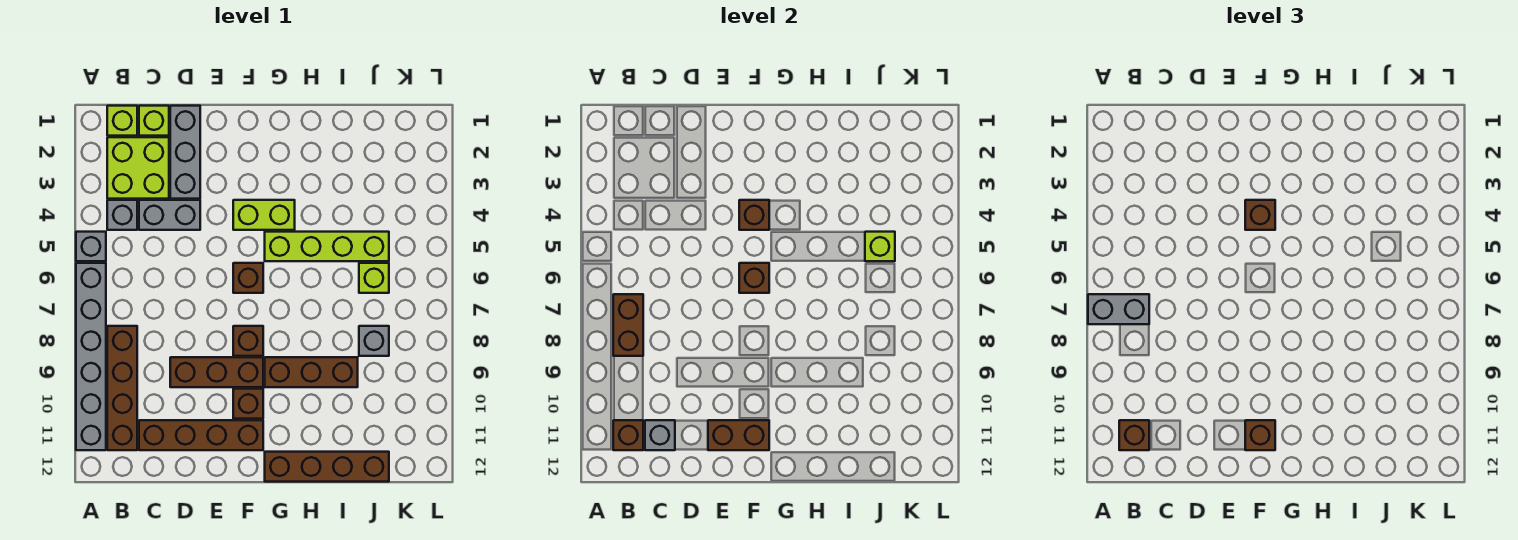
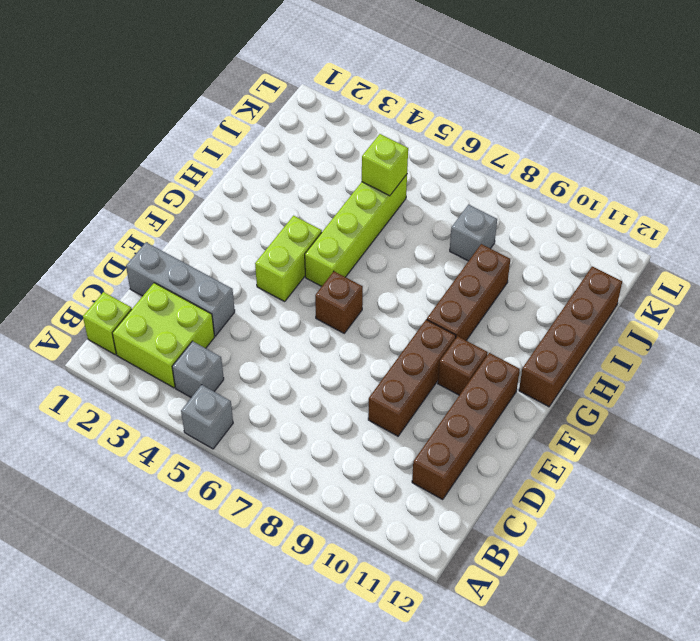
none -> grey 1x6 brick [76,263,106,450]
none -> brown 1x4 brick [107,326,137,450]
none -> lime 1x1 brick [139,106,169,136]
none -> grey 1x2 brick [139,200,200,230]

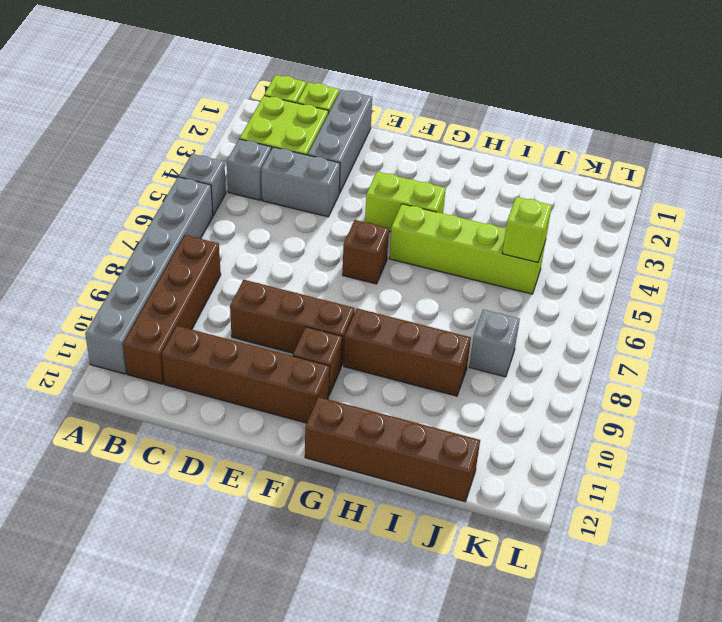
none -> brown 1x1 brick [233,326,263,356]
none -> lime 1x1 brick [359,263,389,293]
none -> brown 1x2 brick [613,294,643,356]
none -> brown 1x1 brick [613,420,643,450]

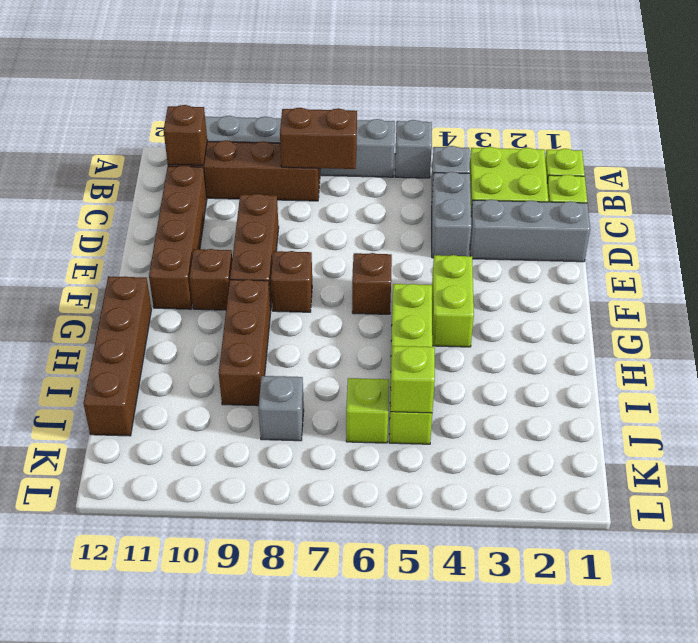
none -> grey 1x1 brick [645,420,675,450]
none -> brown 1x2 brick [708,420,769,450]
none -> brown 1x1 brick [739,200,769,230]
none -> brown 1x1 brick [739,263,769,293]

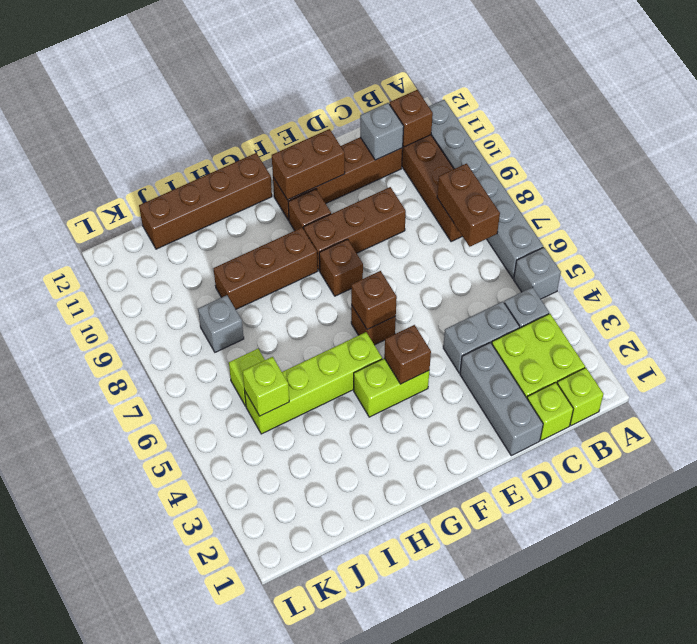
none -> grey 1x2 brick [1088,294,1149,324]
none -> brown 1x1 brick [1119,420,1149,450]
none -> brown 1x1 brick [1245,200,1275,230]
none -> brown 1x1 brick [1245,420,1275,450]

